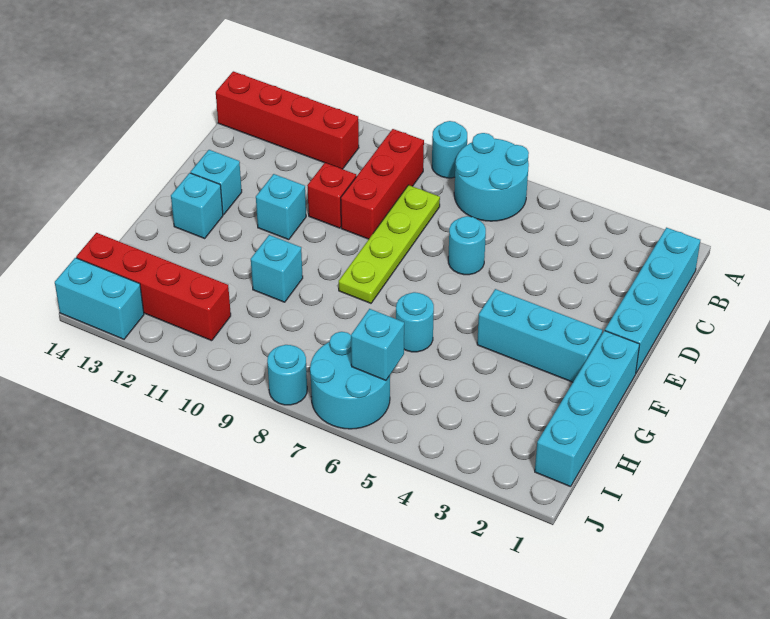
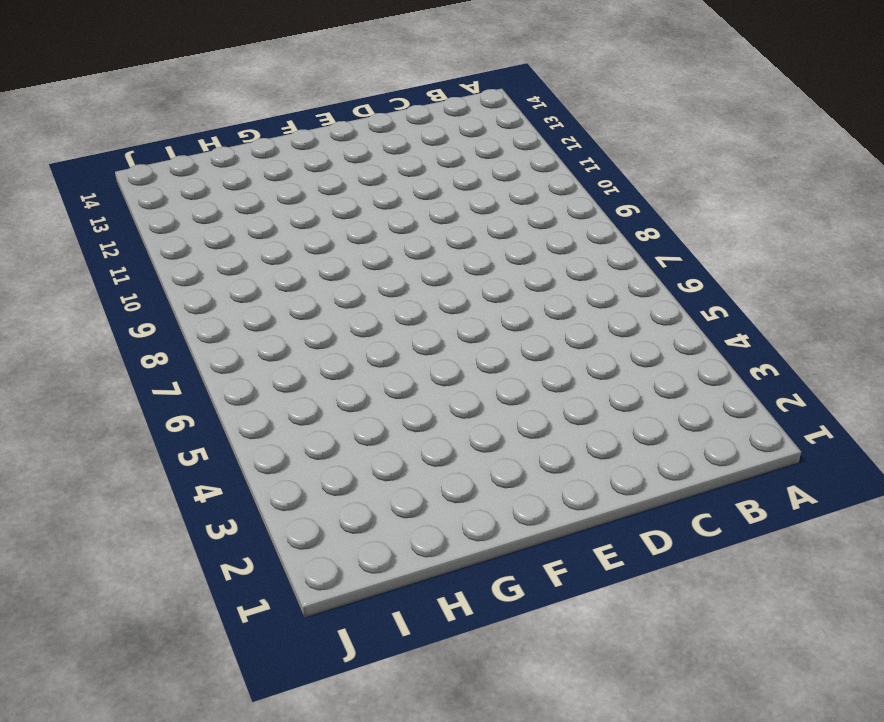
none -> cyan 2x2 round brick [454,133,529,221]
none -> cyan 1x1 round brick [432,121,467,178]
none -> cyan 1x4 brick [605,228,700,373]

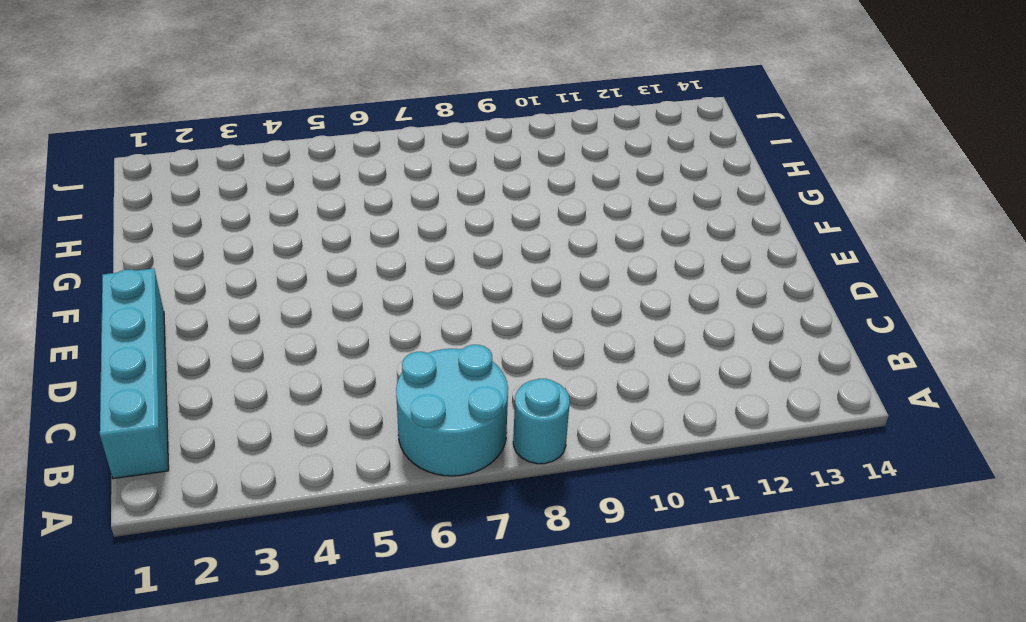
none -> red 1x3 brick [341,129,424,239]
none -> red 1x4 brick [216,71,359,169]
none -> lime 1x4 plate [339,185,440,303]

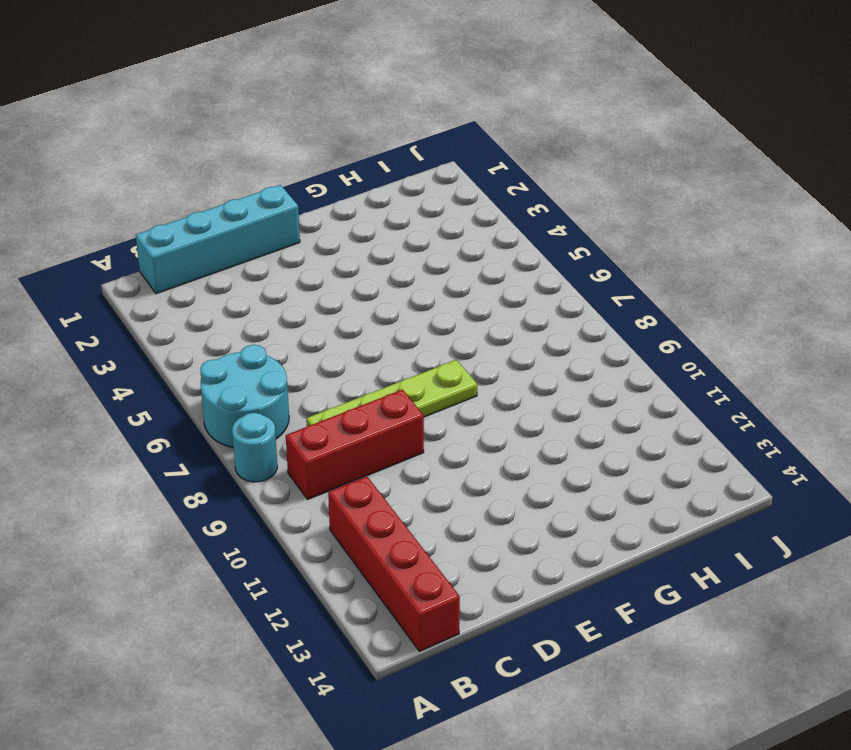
none -> cyan 1x1 round brick [448,216,486,275]
none -> red 1x1 brick [307,163,356,228]
none -> cyan 1x1 brick [256,174,306,240]

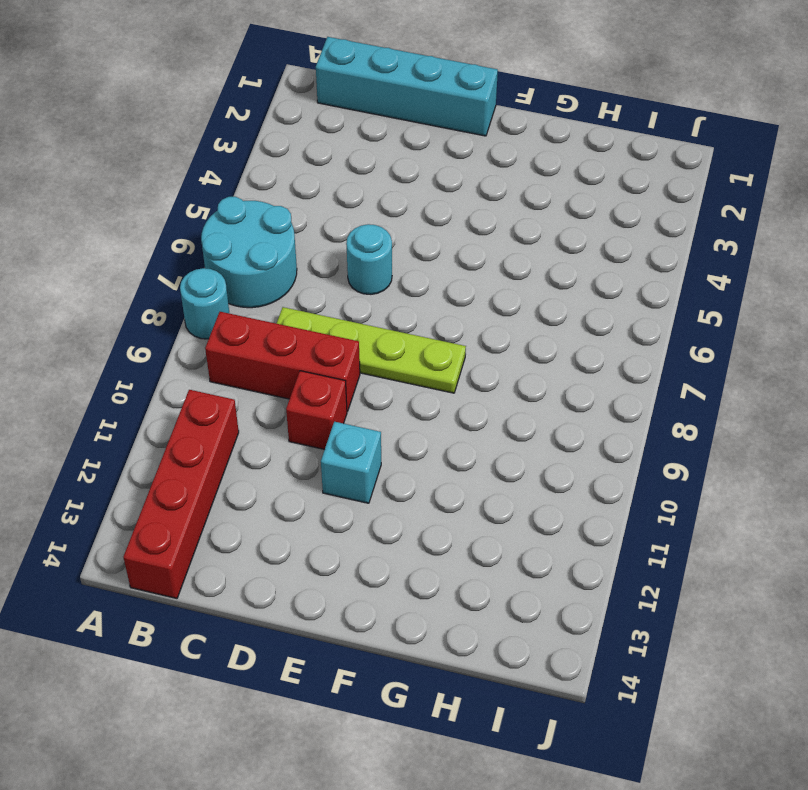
none -> cyan 1x1 brick [191,150,242,215]
none -> cyan 1x4 brick [535,331,640,487]
none -> cyan 1x3 brick [477,289,602,382]

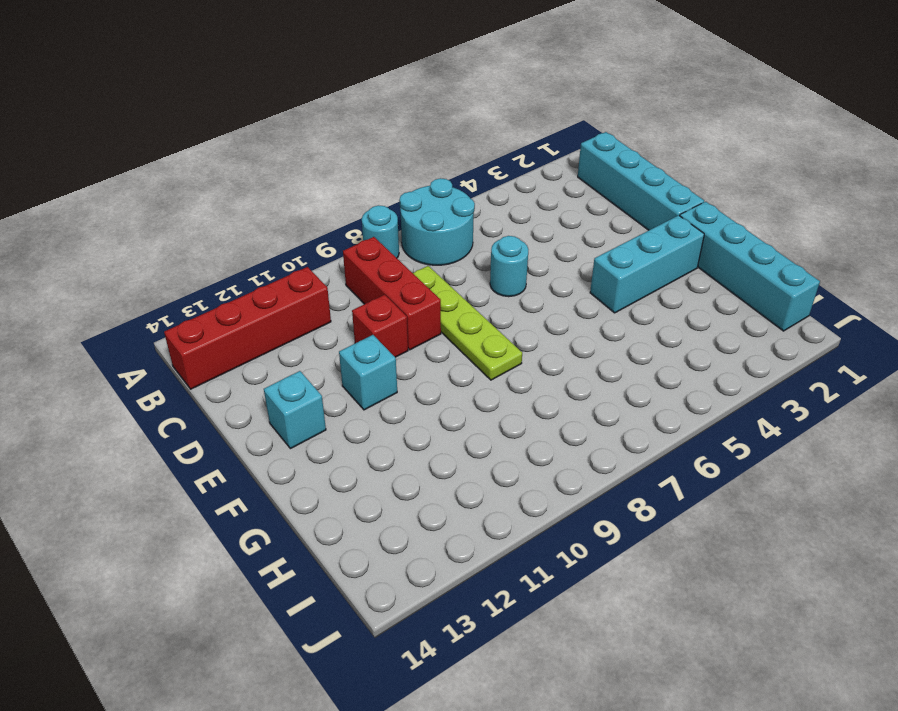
none -> cyan 1x1 brick [171,173,223,238]
none -> cyan 1x1 round brick [396,292,434,352]
none -> cyan 1x1 brick [251,235,303,302]

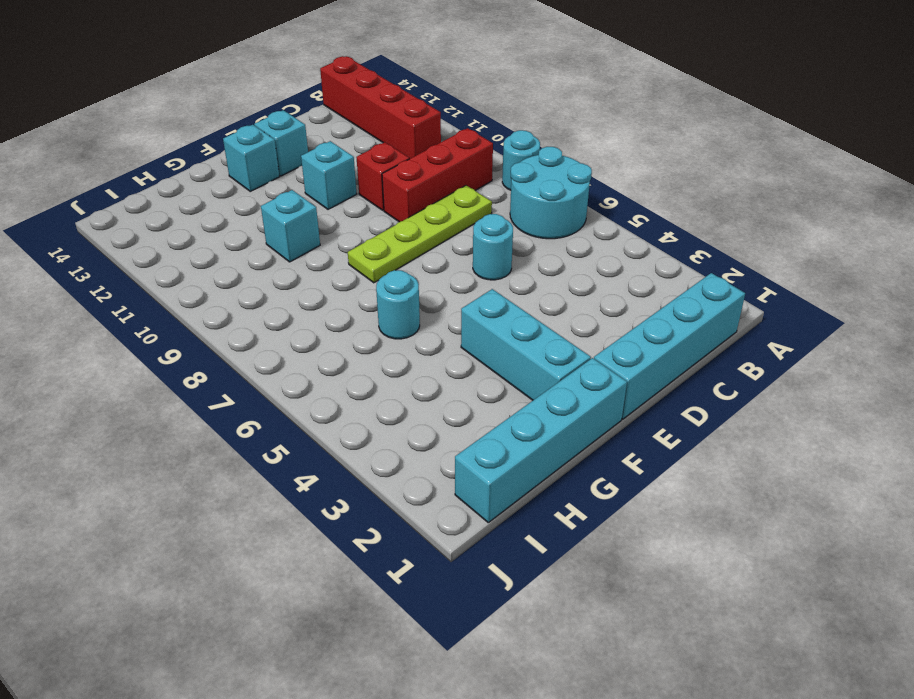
none -> cyan 2x2 round brick [310,332,390,429]
none -> red 1x4 brick [76,233,231,341]
none -> cyan 1x1 round brick [267,345,307,405]

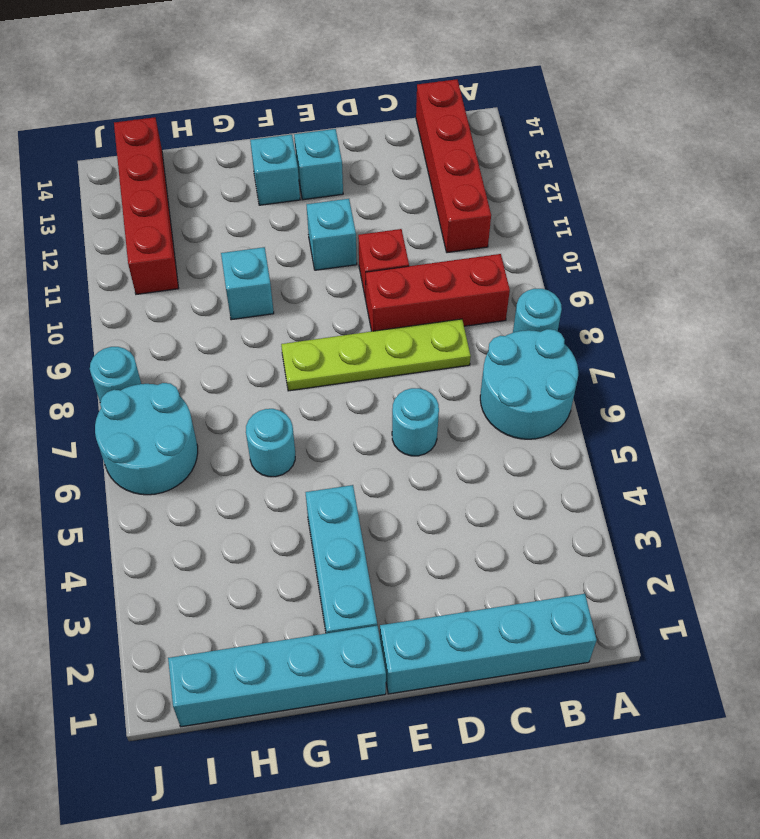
none -> cyan 1x2 brick [55,258,144,339]
none -> cyan 1x1 brick [351,309,404,380]

